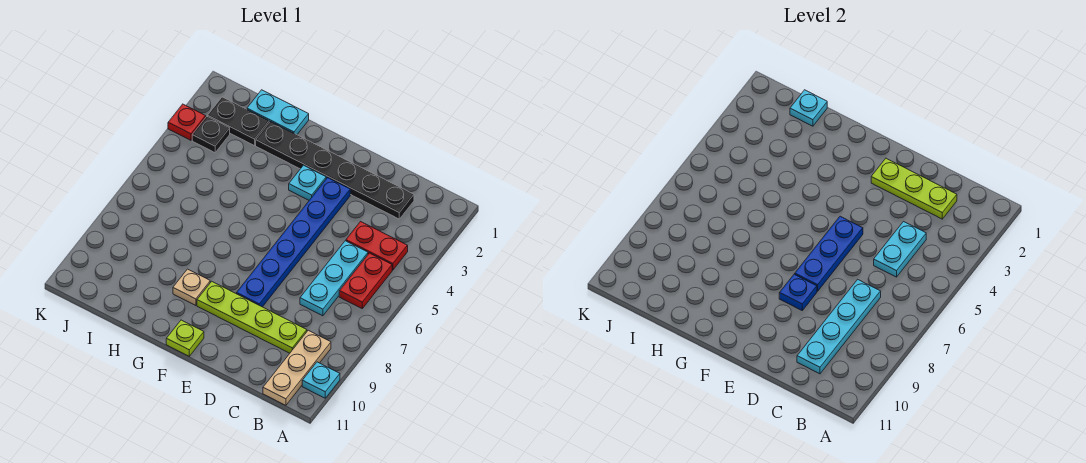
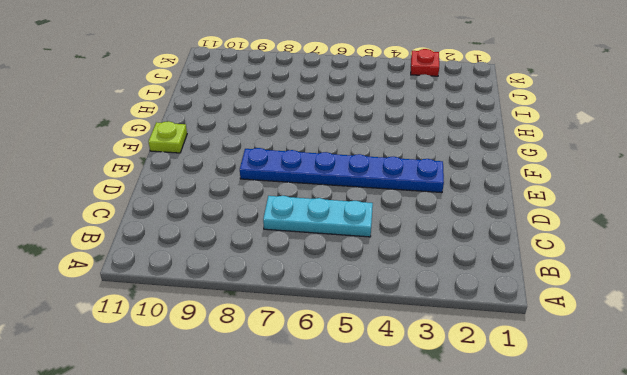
none -> cyan 1x1 plate [302,362,340,398]
none -> red 1x2 plate [346,222,408,270]
none -> red 1x2 plate [339,253,392,308]

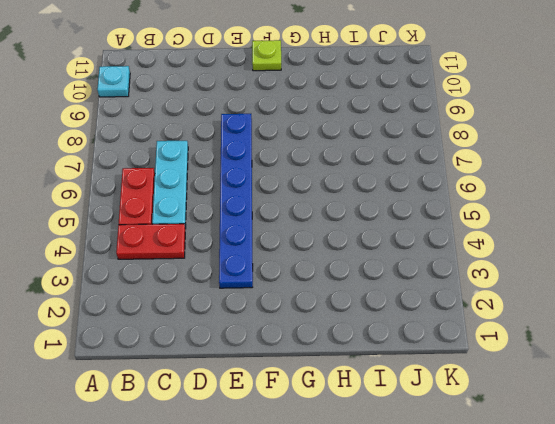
none -> tan 1x3 plate [263,330,331,405]
none -> black 1x6 plate [256,122,414,219]
none -> lime 1x4 plate [197,281,307,353]

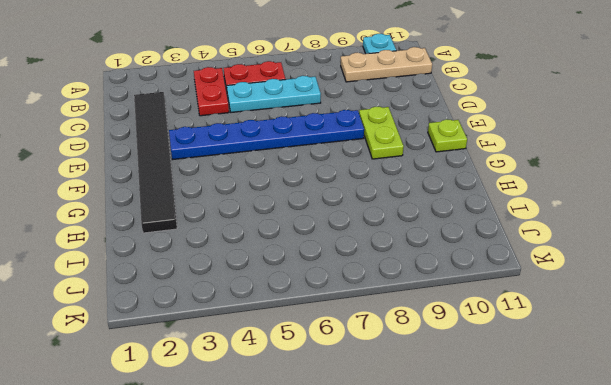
black 1x6 tile [134,92,177,233] -> black 1x6 plate [256,122,414,219]
lime 1x2 plate [359,107,404,159] -> lime 1x4 plate [197,281,307,353]
none -> cyan 1x1 plate [289,165,326,200]
none -> tan 1x1 plate [173,269,210,306]
none -> cyan 1x2 plate [247,90,309,135]

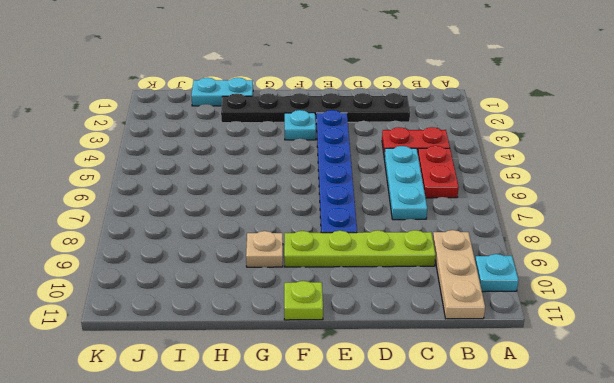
none -> black 1x2 plate [208,97,269,146]
none -> black 1x1 plate [192,116,230,153]
none -> red 1x1 plate [168,104,206,140]

